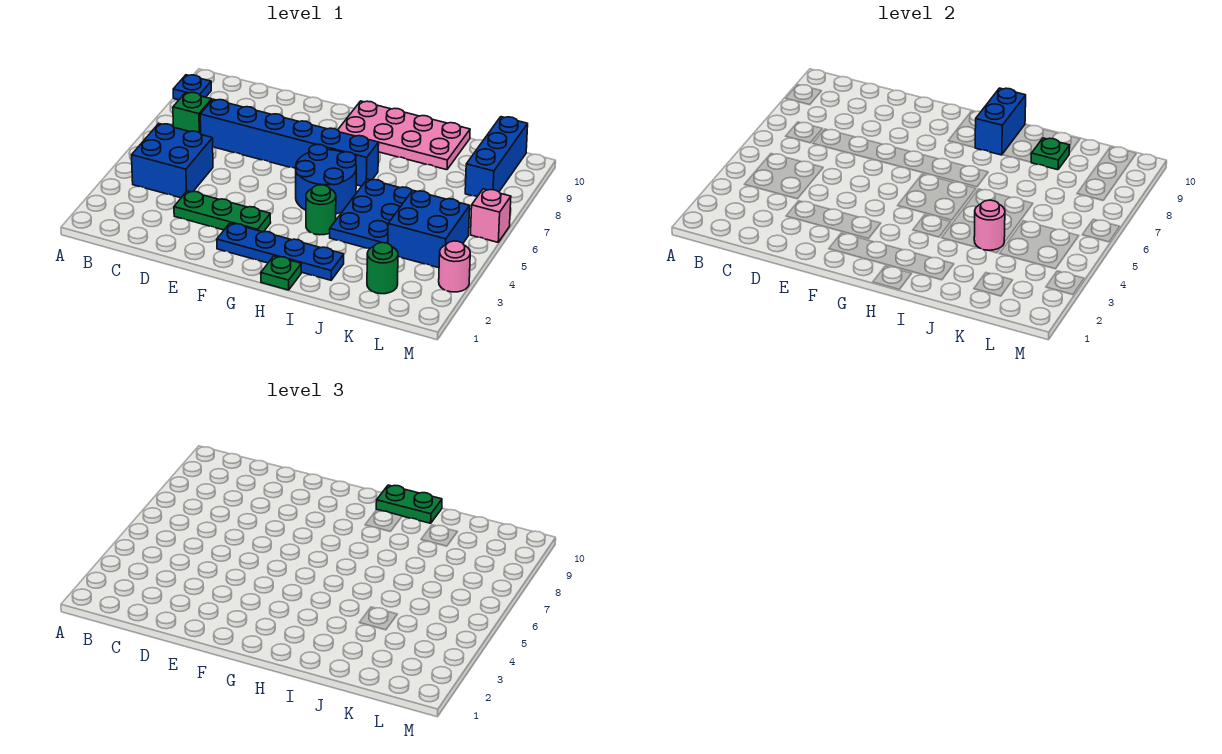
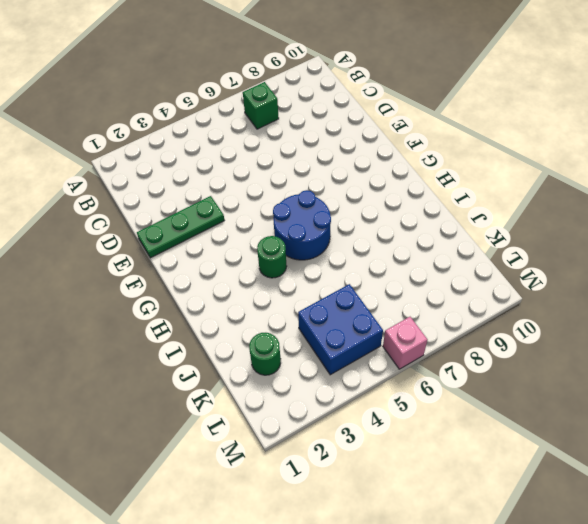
green 1x3 plate [137,196,224,258] -> green 1x3 plate turned to [174,191,271,232]
none -> blue 1x1 plate [173,75,211,100]
none -> blue 2x2 brick [132,124,213,198]
none -> blue 1x6 brick [200,99,379,186]

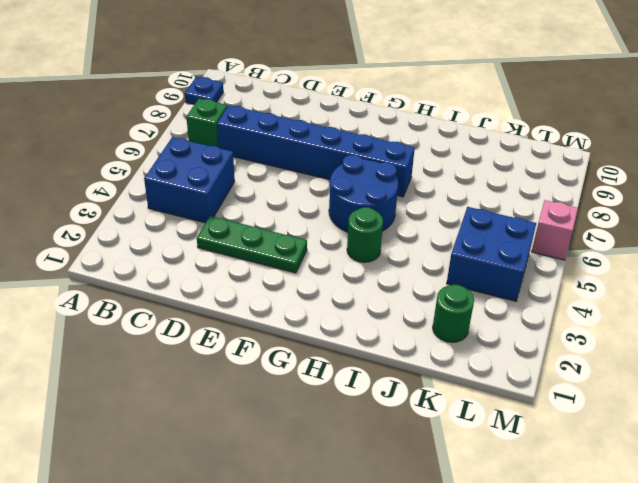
none -> blue 1x4 plate [217,223,344,280]
none -> pink 2x4 plate [338,101,470,170]
none -> green 1x1 plate [261,256,301,290]

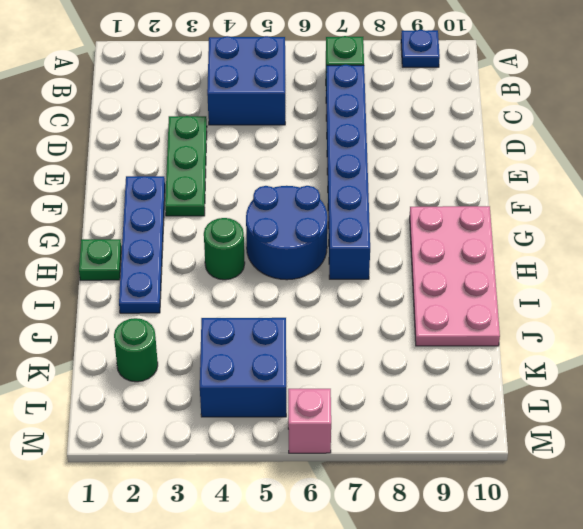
none -> blue 2x3 plate [330,179,412,249]
none -> blue 1x3 brick [465,117,528,197]
none -> pink 1x1 round brick [439,241,470,292]

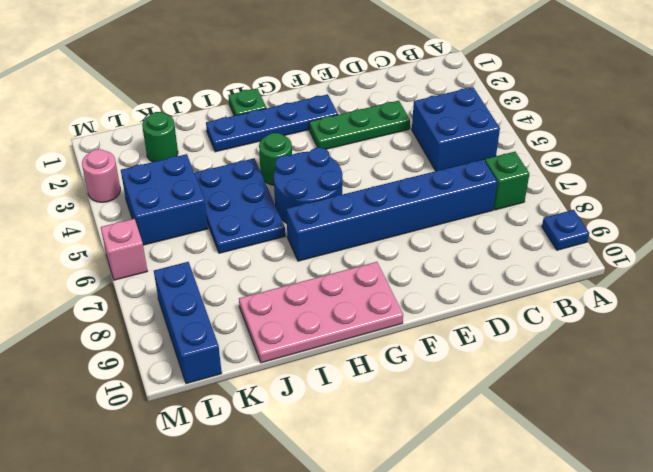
none -> blue 1x2 brick [975,88,1026,155]
none -> pink 1x1 round brick [974,200,1005,251]
none -> green 1x1 plate [1031,138,1070,170]

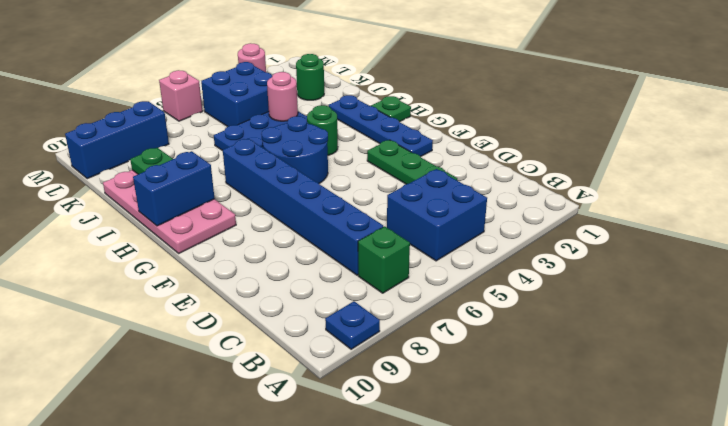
none -> green 1x2 plate [376,485,442,523]

